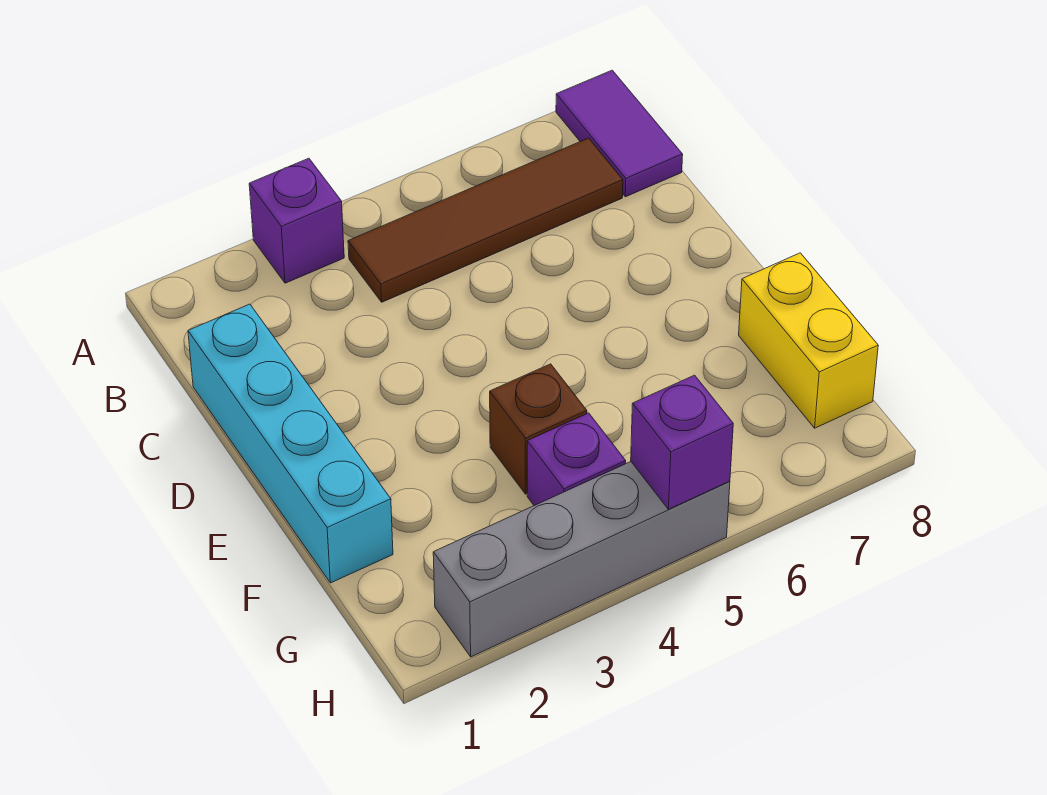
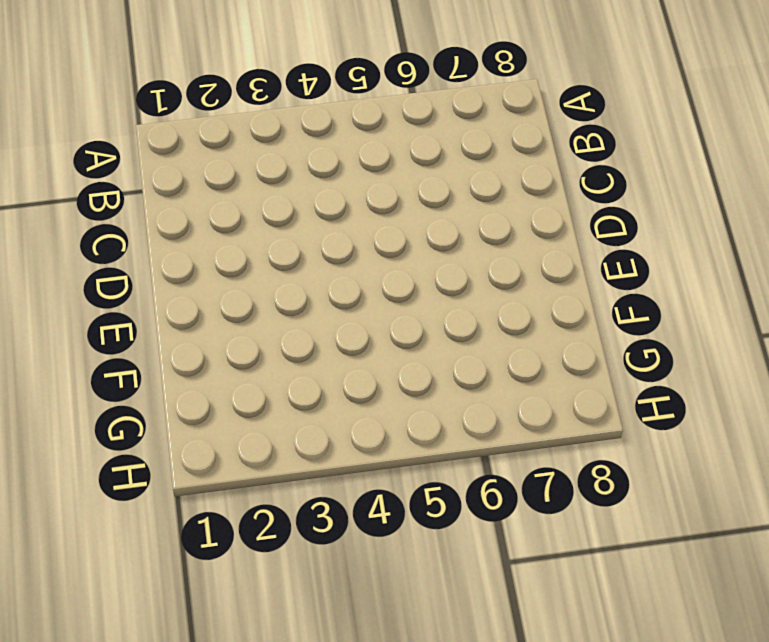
none -> purple 1x1 brick [249,158,344,283]
none -> purple 1x2 tile [556,70,683,197]

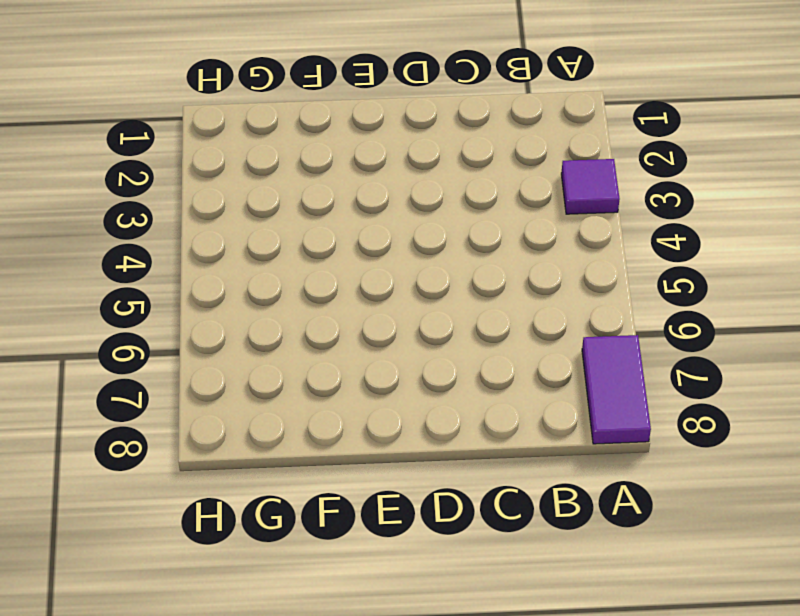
purple 1x1 tile [561,159,620,214] -> purple 1x1 brick [249,158,344,283]
purple 1x2 tile [582,335,651,444] -> purple 1x2 tile turned to [556,70,683,197]
none -> brown 1x4 tile [348,138,623,302]
none -> cyan 1x4 brick [188,304,393,583]

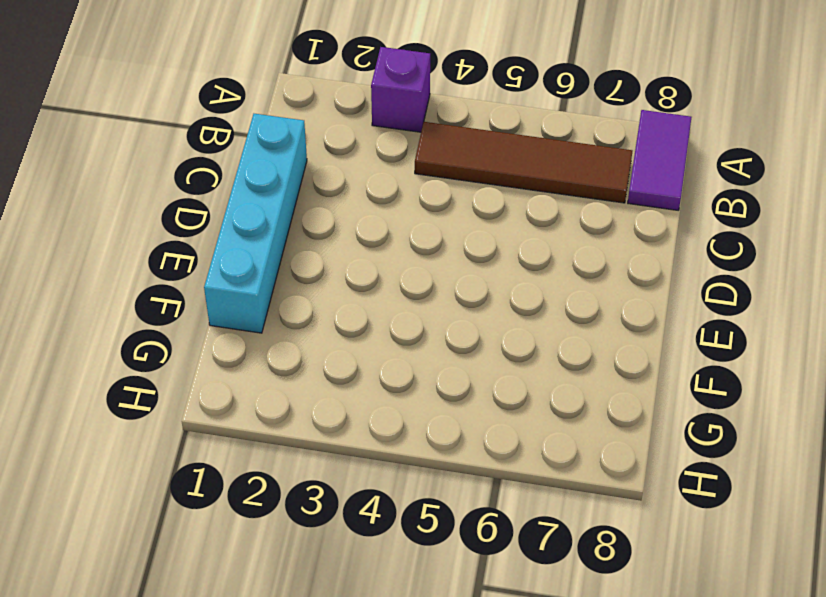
none -> brown 1x1 brick [490,364,587,494]
none -> yellow 1x2 brick [739,253,878,428]

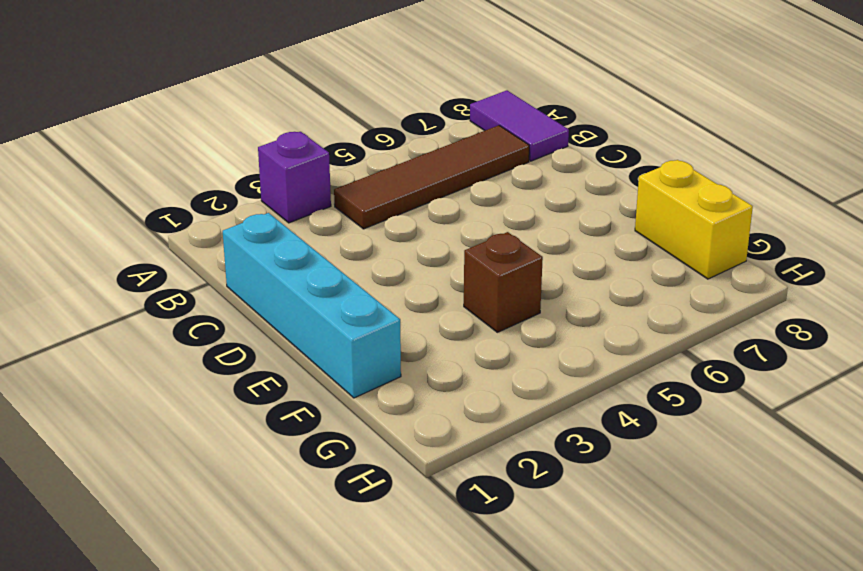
none -> purple 1x1 brick [527,413,626,506]
none -> grey 1x4 brick [433,462,730,657]

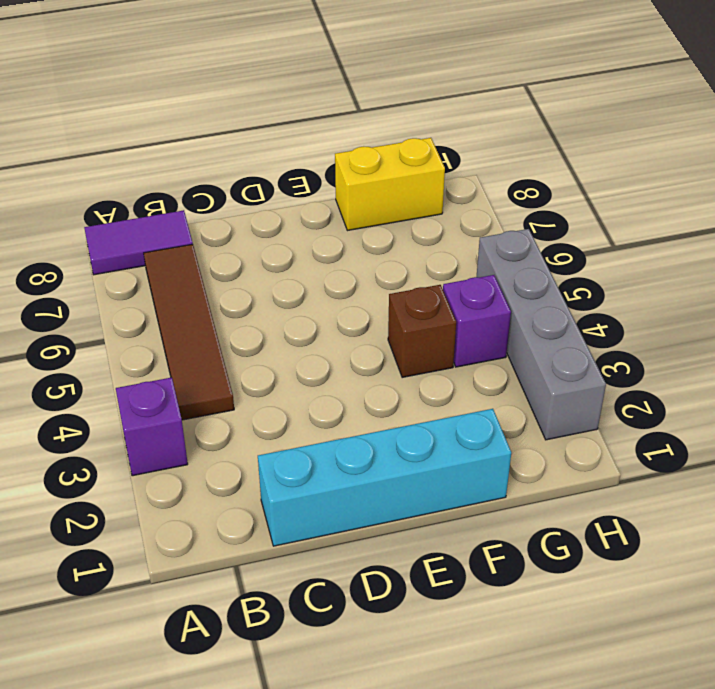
none -> purple 1x1 brick [631,375,733,509]

